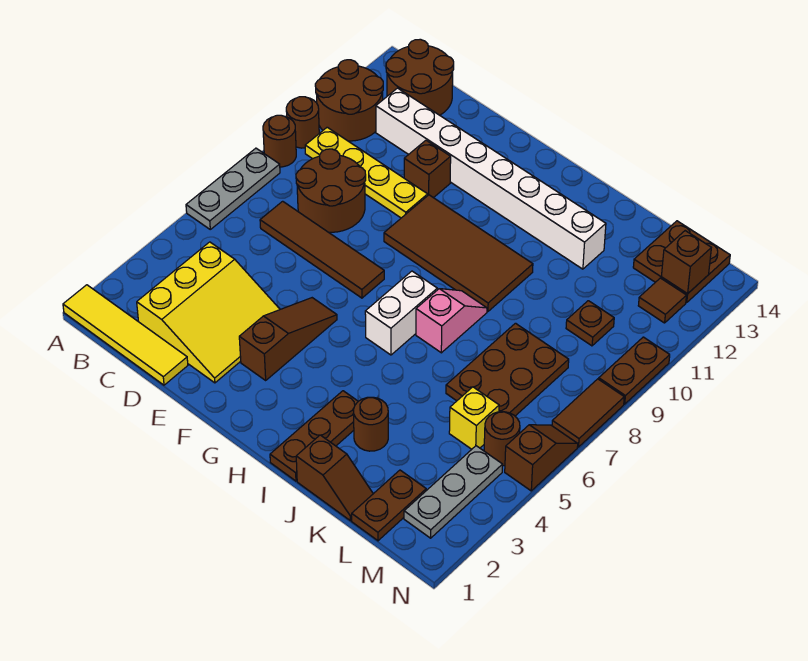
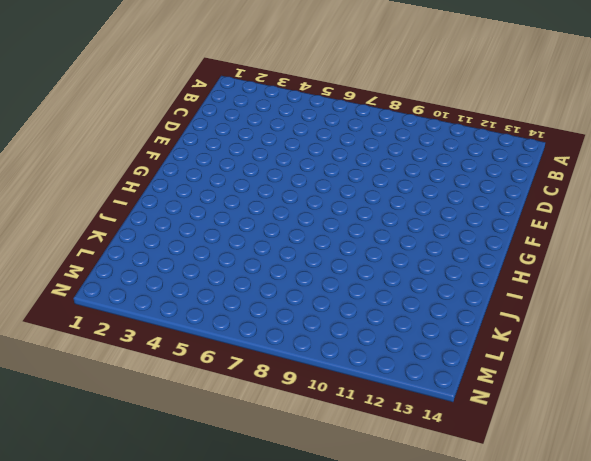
none -> yellow 1x4 tile [63,285,188,385]
none -> grey 1x3 plate [186,148,280,229]
none -> brown 1x1 round brick [263,115,296,167]
none -> brown 1x1 round brick [286,97,319,148]

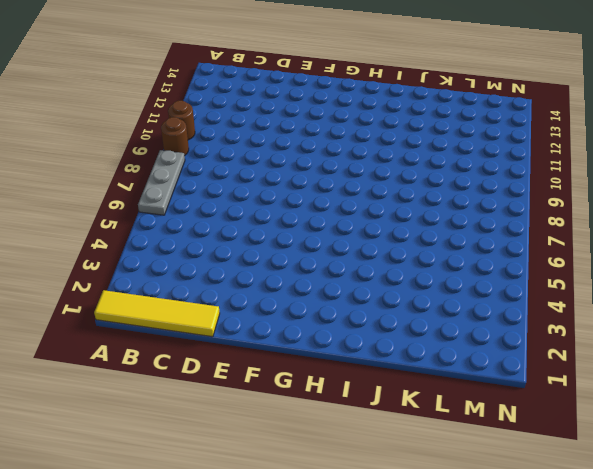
none -> brown 2x2 round brick [315,60,383,141]
none -> yellow 1x4 plate [305,127,428,218]
none -> brown 2x2 round brick [386,39,454,115]
none -> yellow 3x3 slope [137,242,280,383]

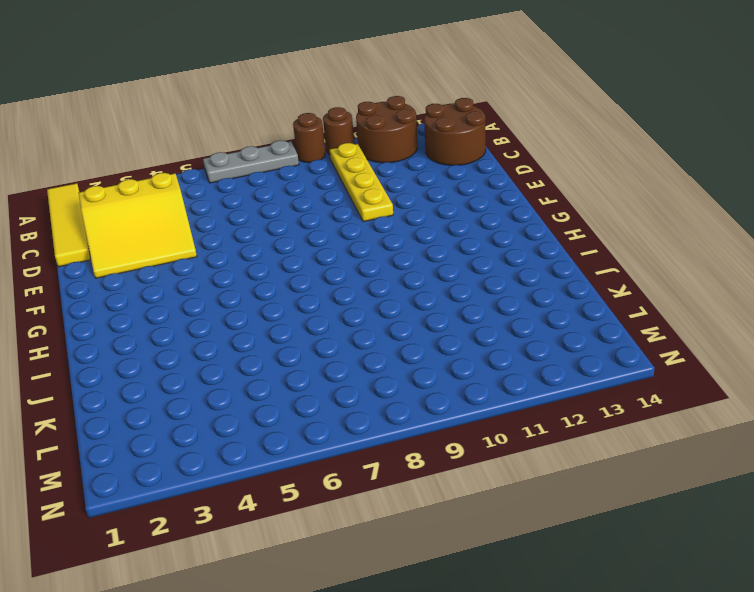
none -> brown 1x4 tile [260,201,384,298]
none -> brown 2x2 round brick [296,149,366,232]
none -> white 1x8 brick [376,88,606,269]
none -> brown 1x1 brick [404,140,451,198]

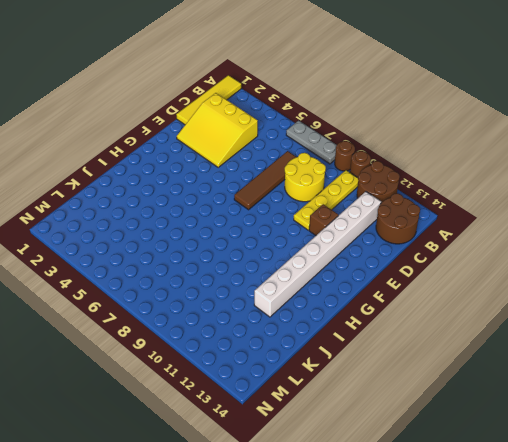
yellow 2x2 round brick [285,153,326,202] -> brown 2x2 round brick [296,149,366,232]
none -> brown 1x3 slope [239,298,337,380]
none -> brown 2x4 tile [384,195,533,312]
none -> white 1x2 brick [365,271,437,355]
none -> brown 1x3 plate [270,391,358,481]

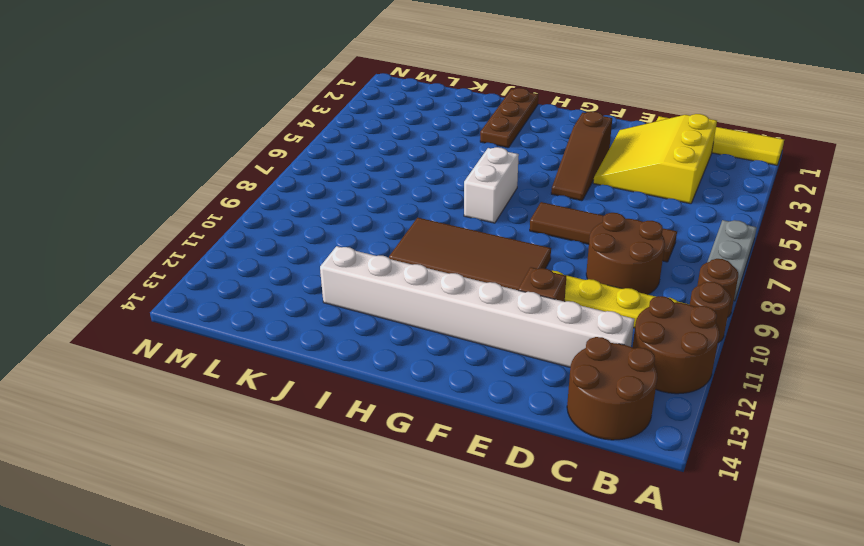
none -> pink 1x2 slope [416,289,487,353]
none -> brown 1x2 slope [296,435,373,521]
none -> brown 1x1 round brick [354,397,388,451]
none -> brown 2x3 plate [446,323,569,416]

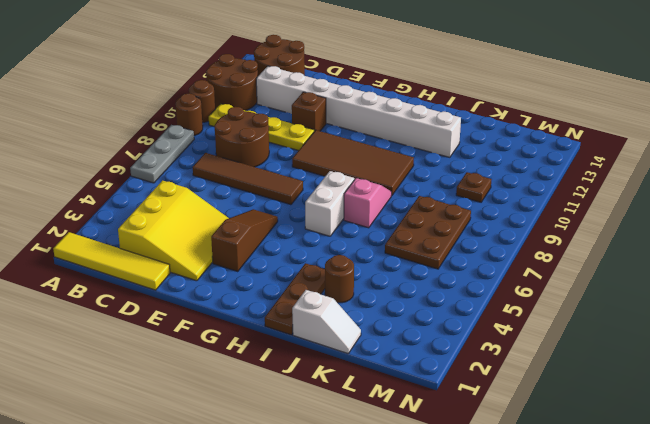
white 1x2 slope [292,290,361,353] -> brown 1x2 slope [296,435,373,521]
none -> brown 1x2 plate [352,470,426,541]
none -> yellow 1x1 brick [449,387,499,449]
none -> brown 2x2 plate [633,221,730,302]
none -> grey 1x3 plate [404,446,503,538]

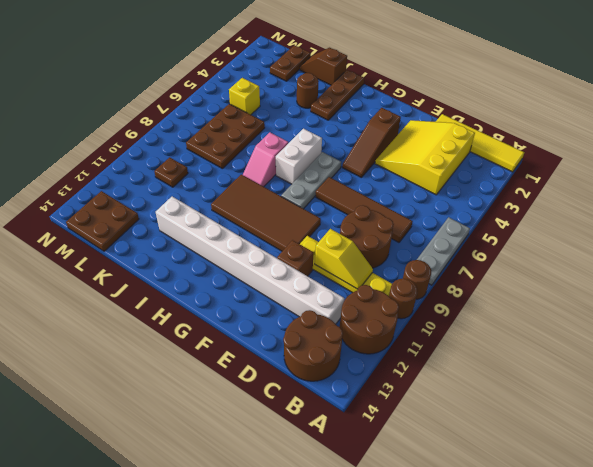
yellow 1x2 slope [315,229,373,289] -> none
grey 1x3 plate [281,152,341,209] -> grey 1x3 plate moved to [404,446,503,538]
none -> brown 1x1 round brick [484,412,520,466]
none -> brown 1x1 tile [638,278,687,323]
none -> brown 1x2 slope [505,425,578,491]
none -> brown 1x2 tile [552,379,624,447]

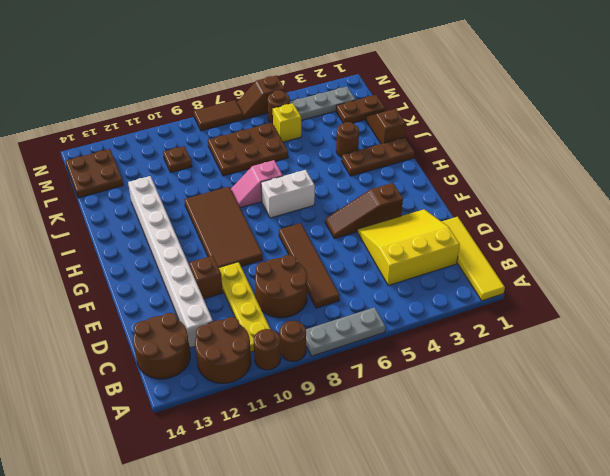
none -> brown 1x1 tile [638,278,687,323]
none -> brown 1x2 plate [599,337,670,404]
none -> brown 1x1 brick [661,231,711,294]

